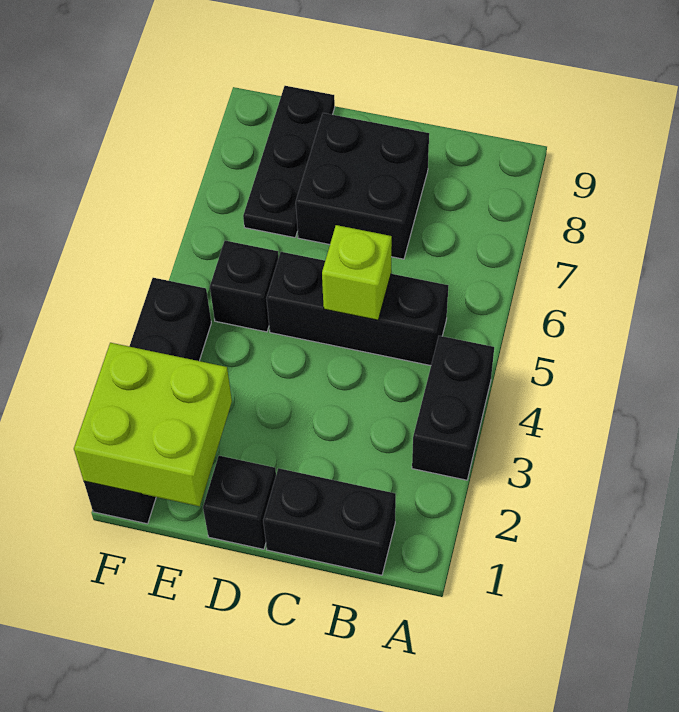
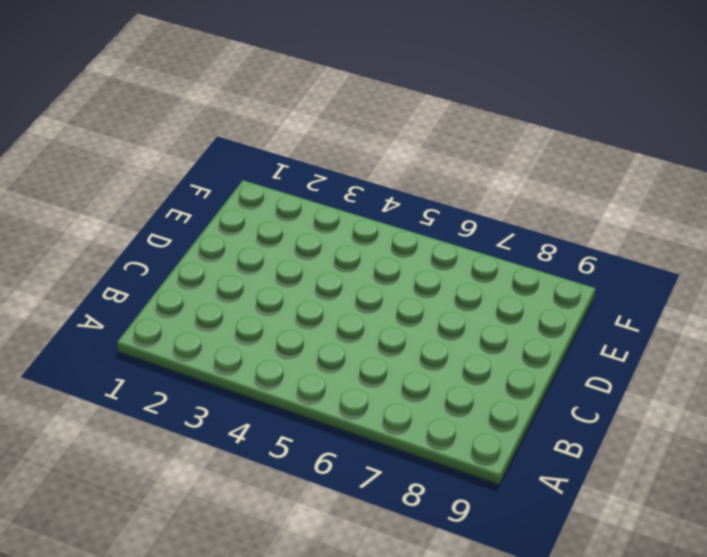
none -> black 1x2 brick [412,336,494,480]
none -> black 1x2 brick [263,468,396,575]

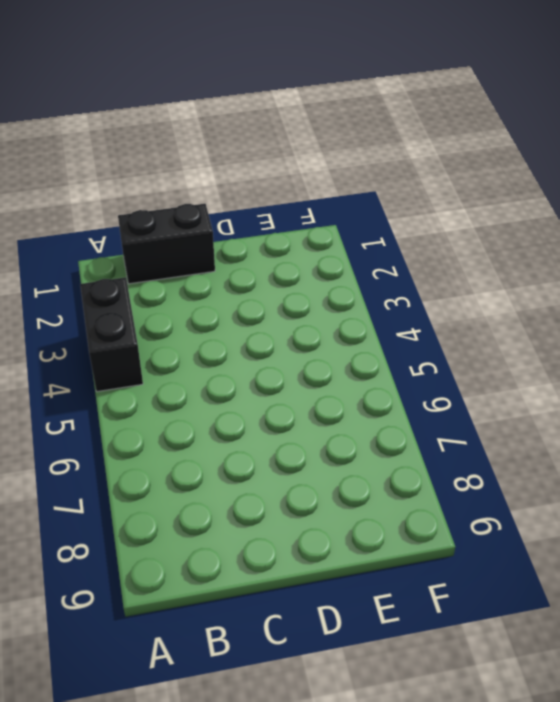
none -> black 1x3 brick [266,252,448,366]
none -> black 2x2 brick [296,113,429,259]

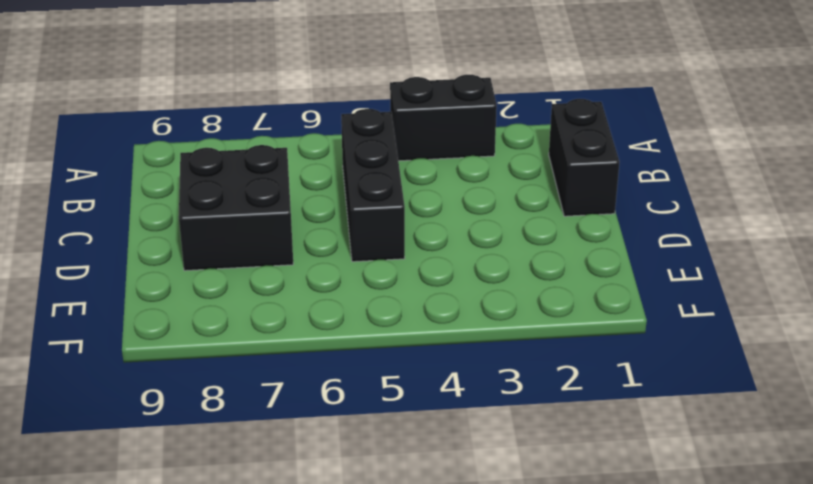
none -> black 1x1 brick [203,456,276,549]
none -> black 1x1 brick [210,240,278,332]

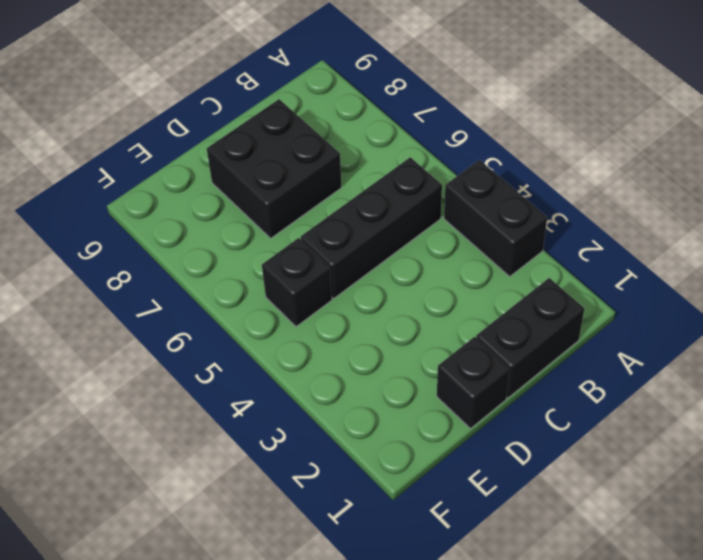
none -> black 1x3 plate [243,86,335,238]
none -> black 1x4 brick [84,278,211,524]

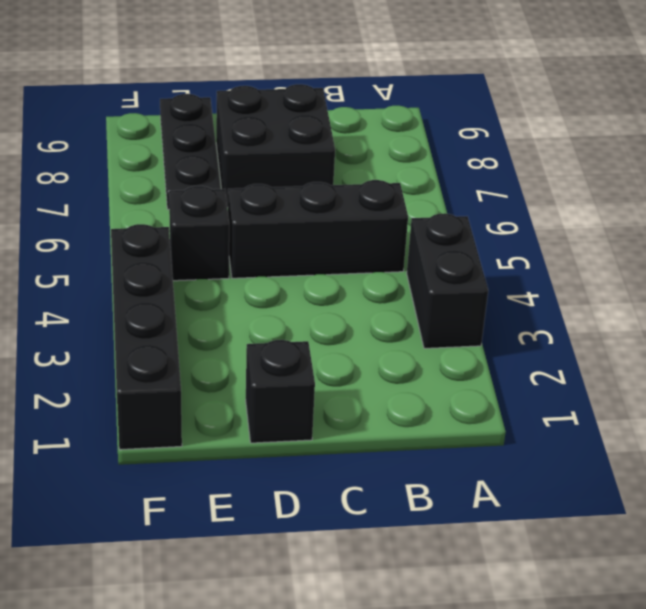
none -> black 1x2 brick [263,468,396,575]
none -> lime 1x1 brick [322,225,392,320]

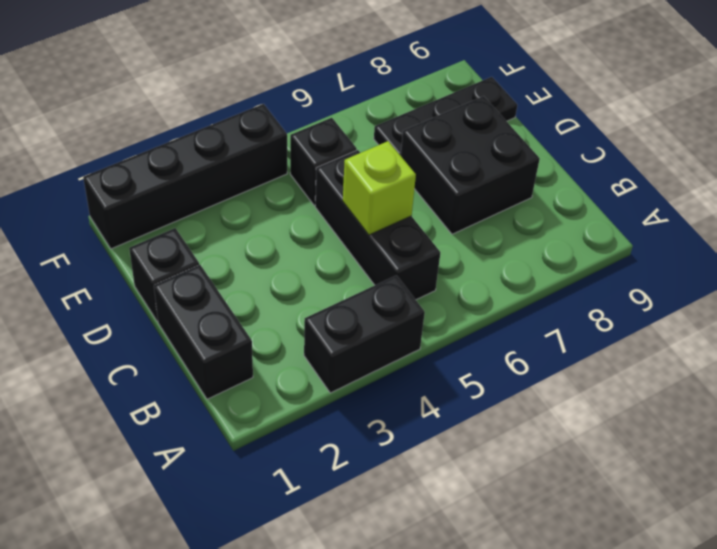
none -> lime 2x2 brick [74,343,232,506]

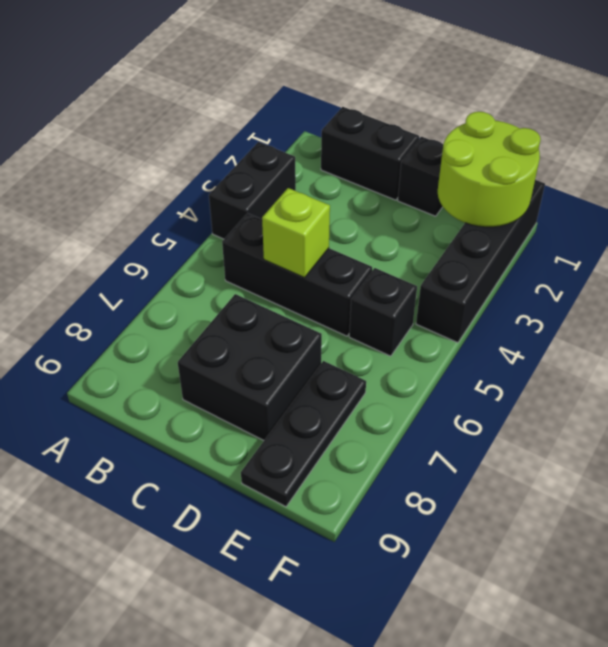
lime 2x2 round brick [438,112,541,227] -> lime 2x2 brick [74,343,232,506]

